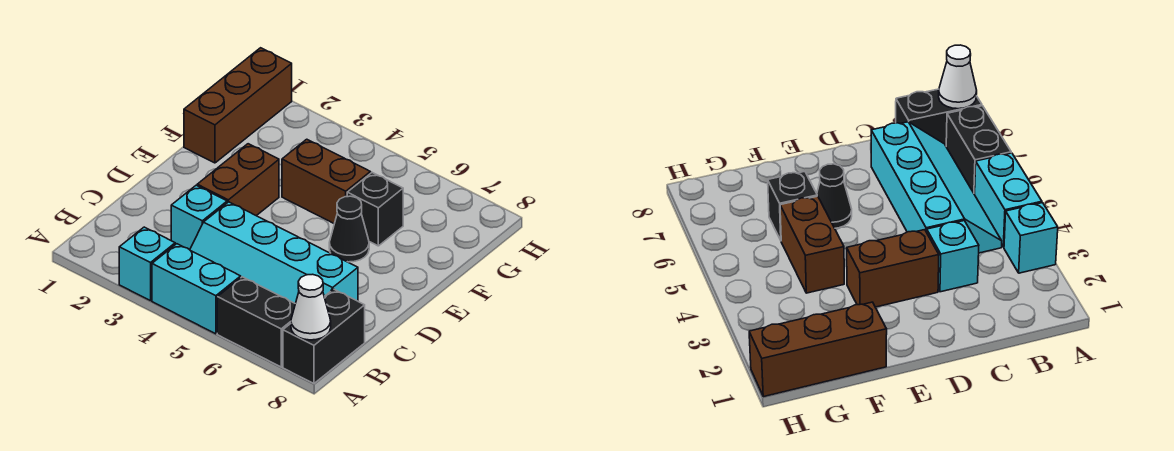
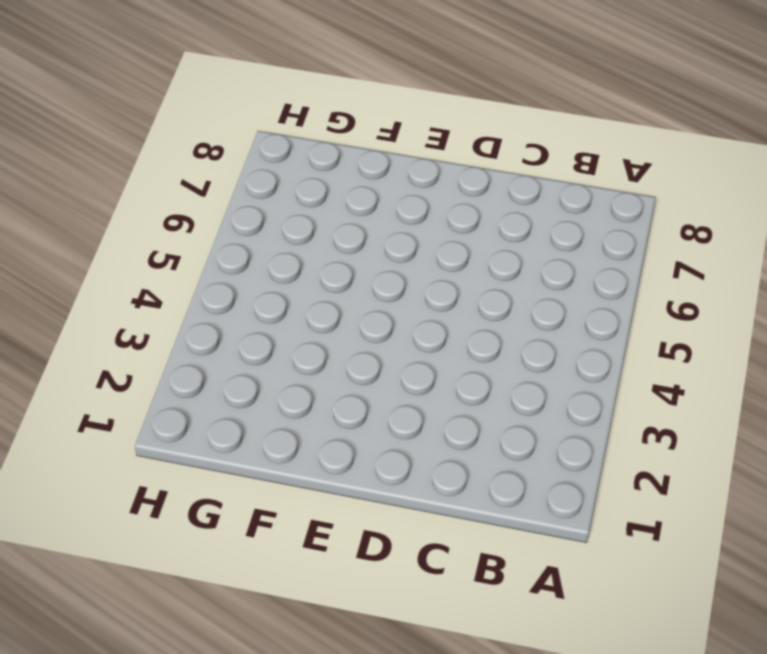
none -> cyan 1x1 brick [119,227,175,301]
none -> cyan 1x2 brick [152,244,241,334]
none -> black 1x2 brick [217,277,295,367]

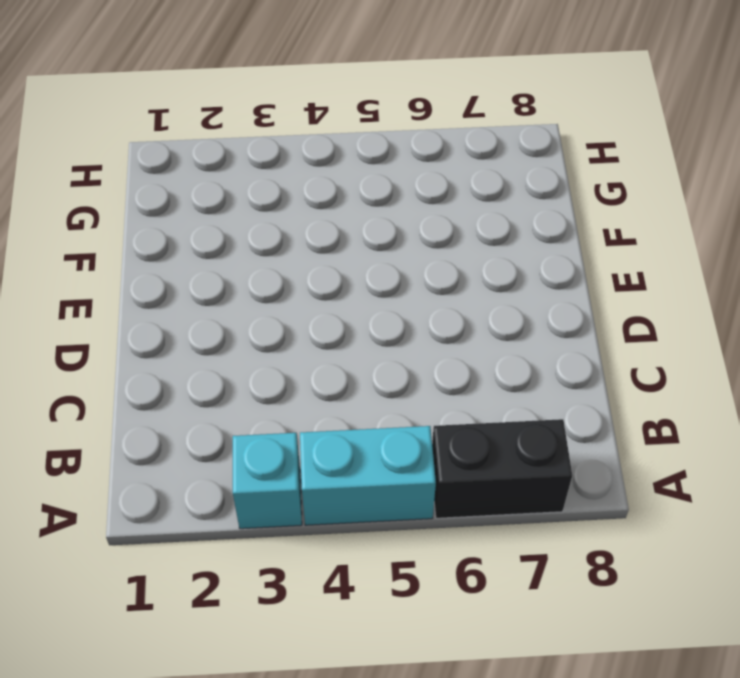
none -> black 1x2 brick [283,289,365,383]
none -> cyan 2x4 slope [190,202,358,304]
none -> cyan 1x1 brick [171,185,227,250]

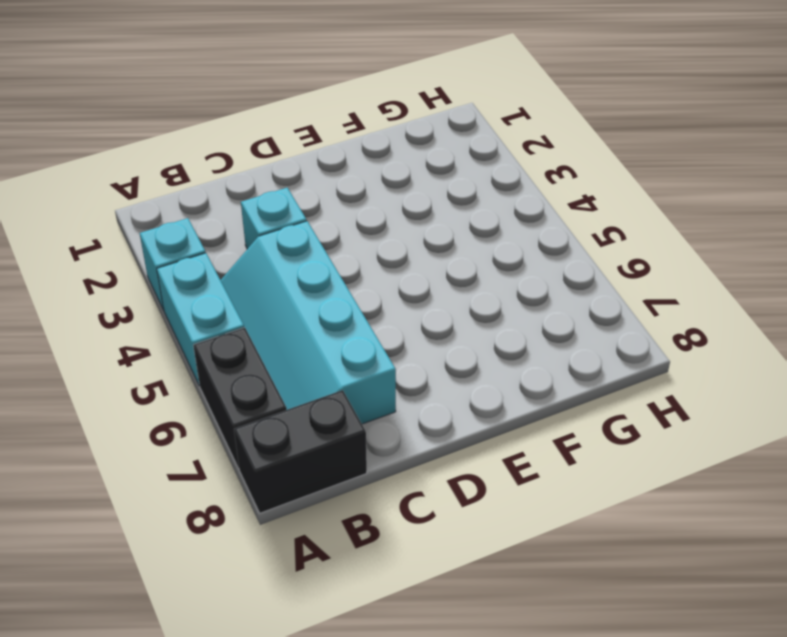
none -> brown 1x2 brick [197,144,279,216]
none -> black 1x1 cone [329,196,369,262]
none -> brown 1x3 brick [184,48,292,163]

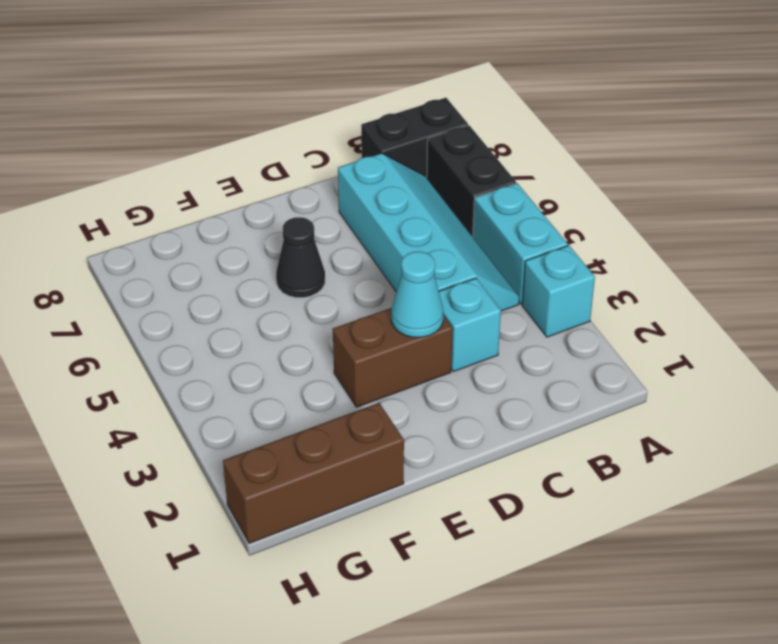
cyan 1x1 cone [391,252,443,337] -> none
none -> brown 1x2 brick [282,139,371,224]
none -> black 1x1 brick [347,173,403,246]
none -> white 1x1 cone [291,274,331,340]

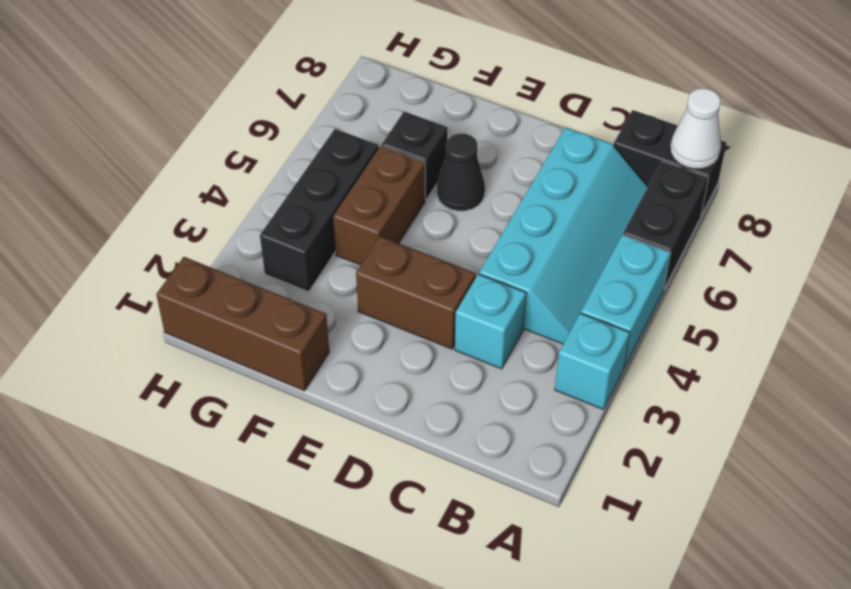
black 1x3 brick [260,129,379,292] -> none

